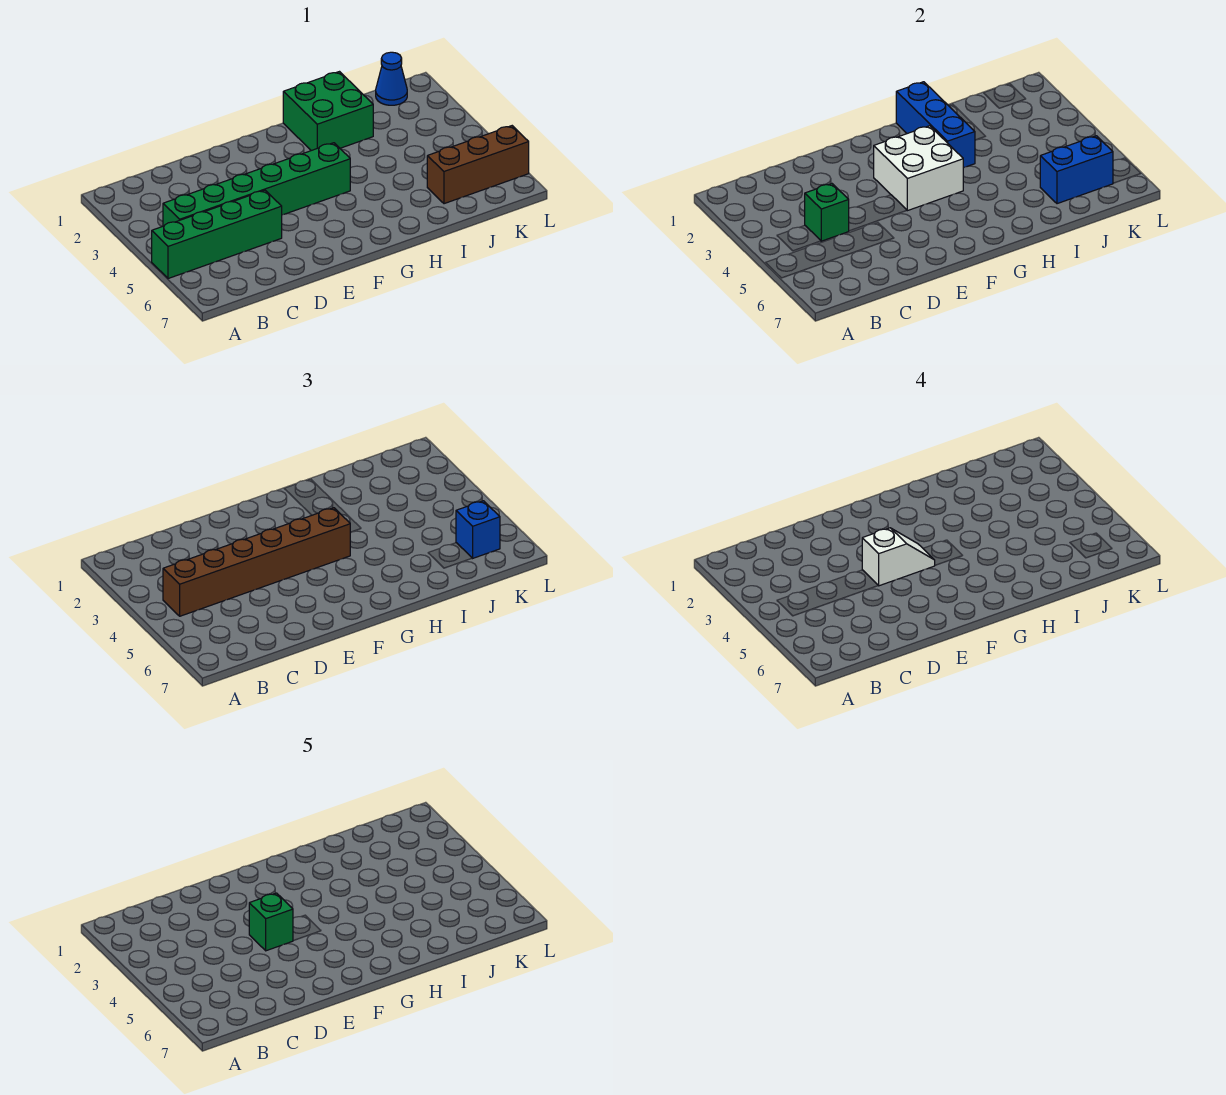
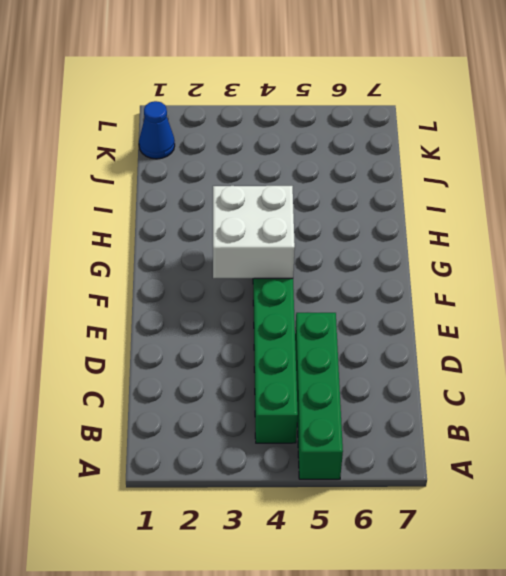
none -> green 2x2 brick [283,72,373,151]
none -> brown 1x3 brick [427,126,529,204]
none -> green 1x1 brick [805,184,849,241]

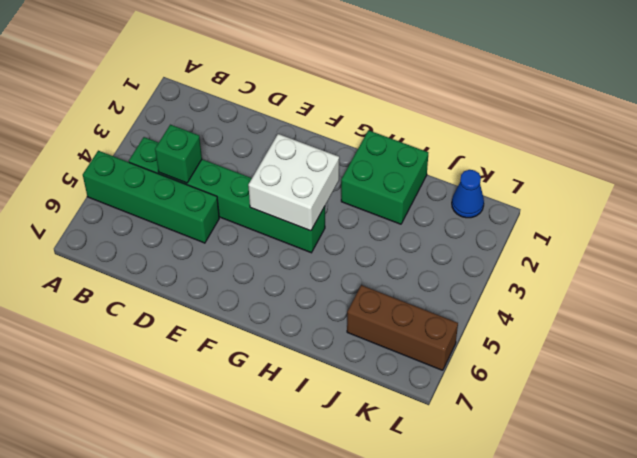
none -> blue 1x3 brick [896,82,975,168]
none -> blue 1x2 brick [1040,136,1113,204]
none -> brown 1x6 brick [163,508,350,616]

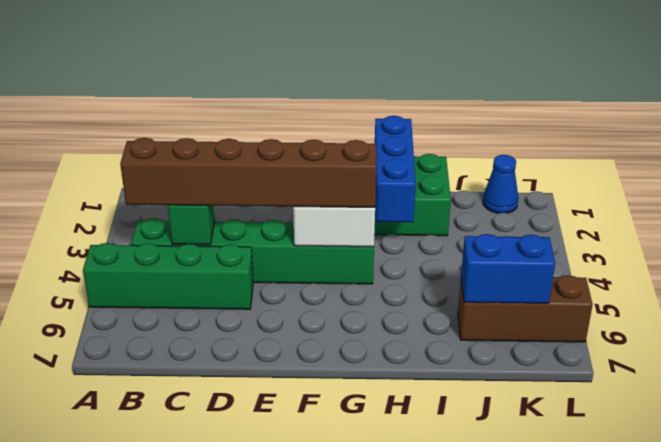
none -> blue 1x1 brick [456,501,500,558]
none -> white 1x2 slope [862,528,935,586]
none -> green 1x1 brick [249,893,293,951]

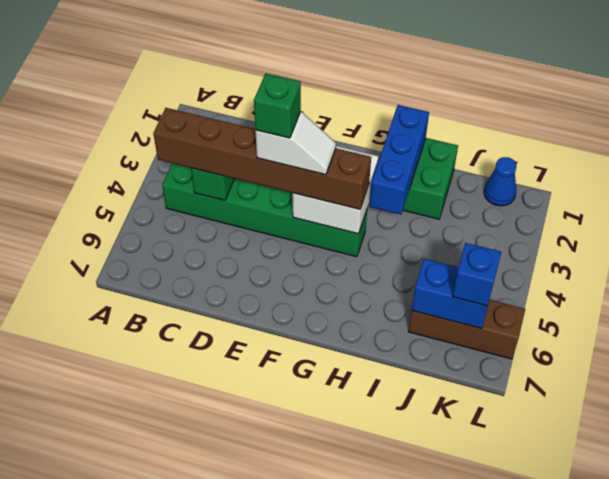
none -> green 1x4 brick [152,190,282,279]

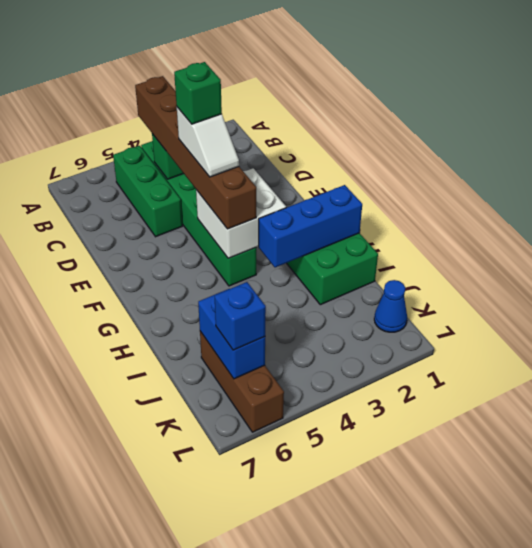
green 1x3 brick [113,146,182,237] -> green 1x4 brick [152,190,282,279]

